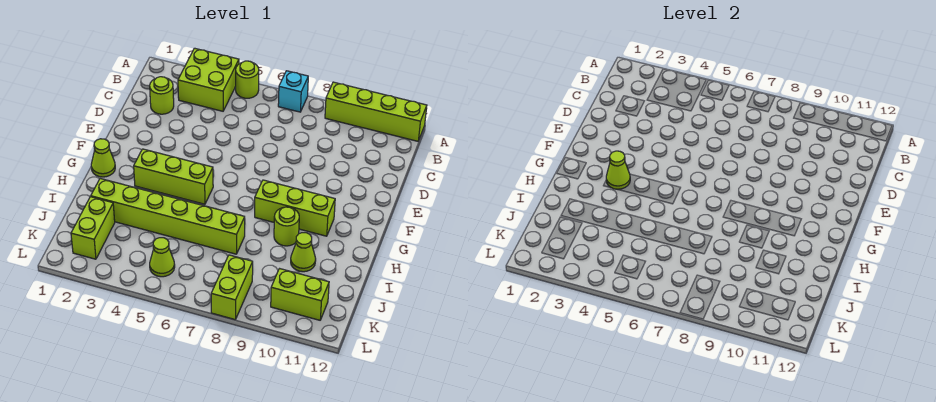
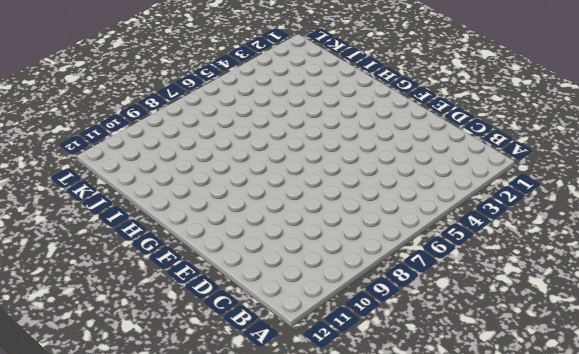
none -> lime 2x2 brick [178,48,239,111]
none -> lime 1x1 round brick [236,61,259,98]
none -> cyan 1x1 brick [278,71,308,112]

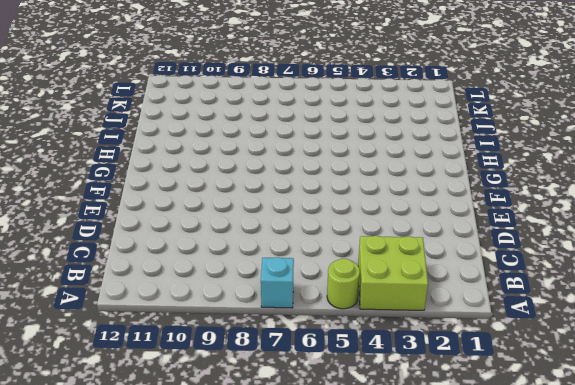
none -> lime 1x4 brick [325,82,427,141]
none -> lime 1x1 round brick [150,77,174,114]
none -> lime 1x1 cone [91,139,115,177]

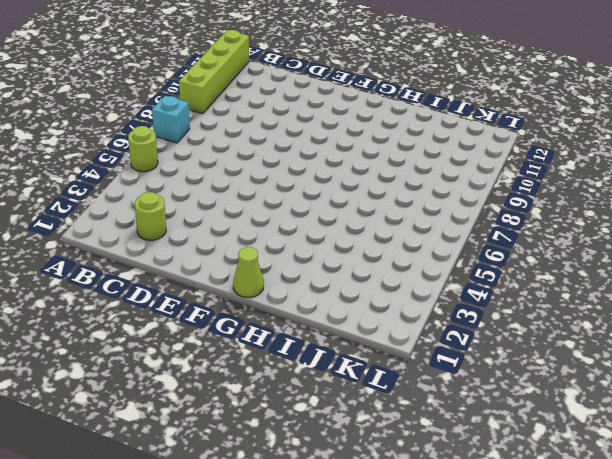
none -> lime 2x2 brick [178,48,239,111]
none -> lime 1x3 brick [134,149,213,204]
none -> lime 1x3 brick [255,180,335,236]

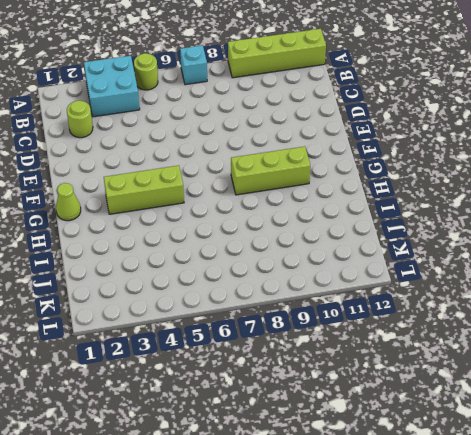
cyan 2x2 brick [84,56,140,117] -> lime 2x2 brick [178,48,239,111]
none -> lime 1x1 round brick [274,207,299,246]
none -> lime 1x6 brick [91,179,245,254]
none -> lime 1x1 cone [291,233,316,272]

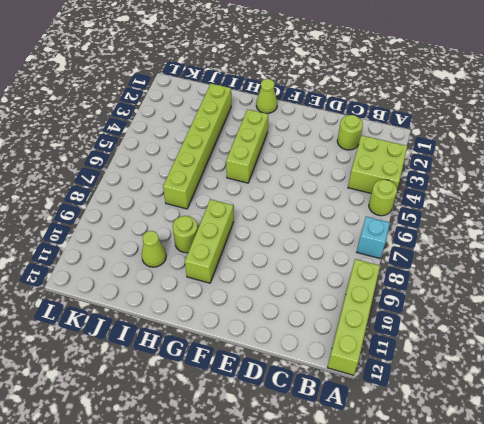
none -> lime 1x2 brick [71,197,115,259]
none -> lime 1x1 cone [150,238,175,277]
none -> lime 1x2 brick [211,255,253,319]

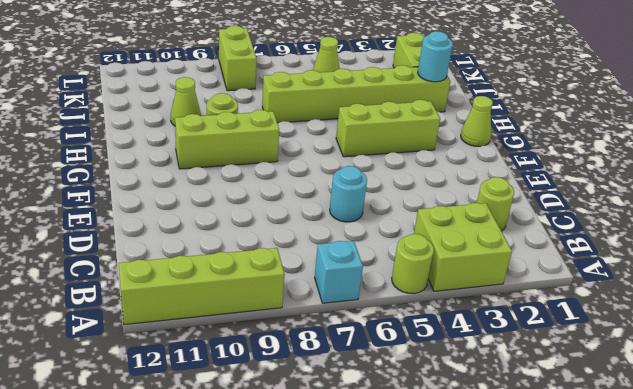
cyan 1x1 round brick [330,166,367,222] -> none
cyan 1x1 round brick [418,31,453,82] -> none
none -> lime 1x2 brick [271,269,329,320]
none -> lime 1x1 cone [606,151,630,189]

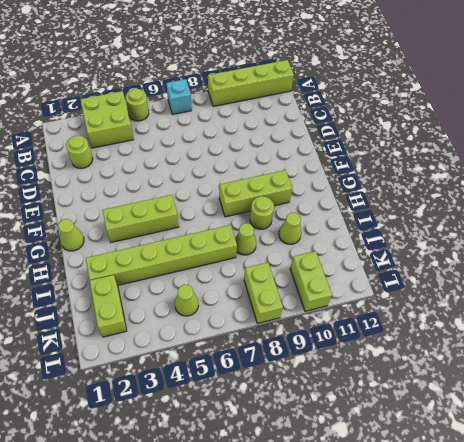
lime 1x1 cone [235,223,256,255] -> lime 1x1 cone moved to [606,151,630,189]
lime 1x2 brick [290,251,332,311] -> lime 1x2 brick turned to [271,269,329,320]

